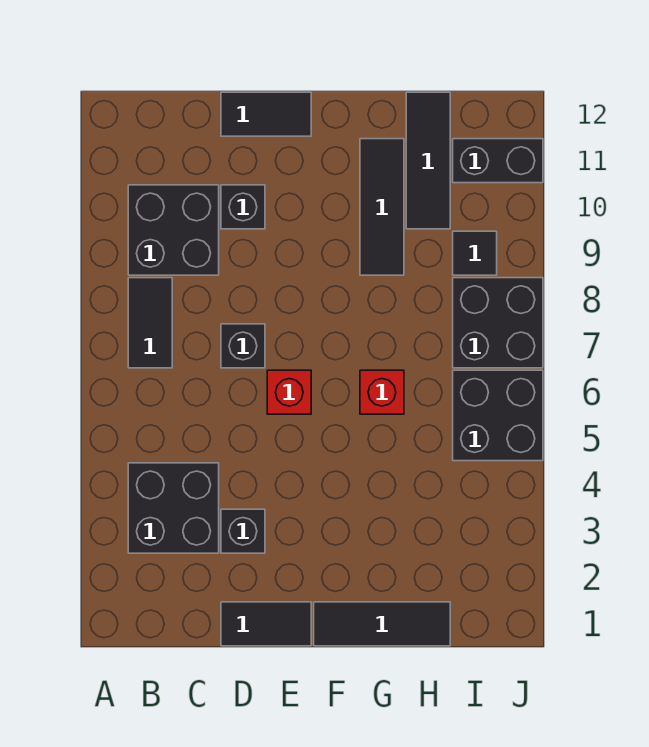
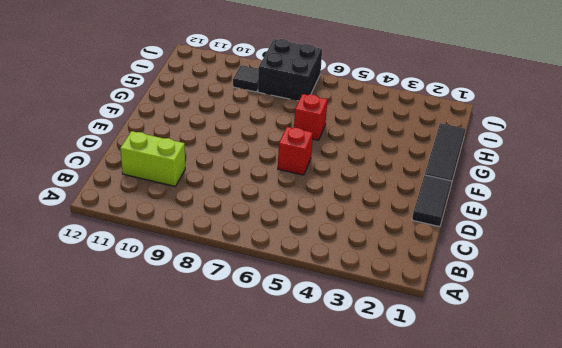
lime 1x2 brick [120,131,185,186] -> black 2x2 brick [128,185,219,275]
none -> black 2x2 brick [128,463,219,553]
none -> black 1x2 tile [128,278,172,368]
none -> black 1x1 brick [221,509,265,553]

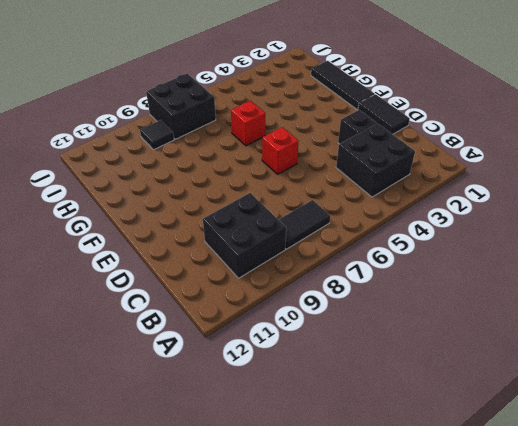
none -> black 1x1 brick [221,324,265,368]
none -> black 1x1 brick [221,185,265,229]
none -> black 1x2 tile [221,92,311,136]

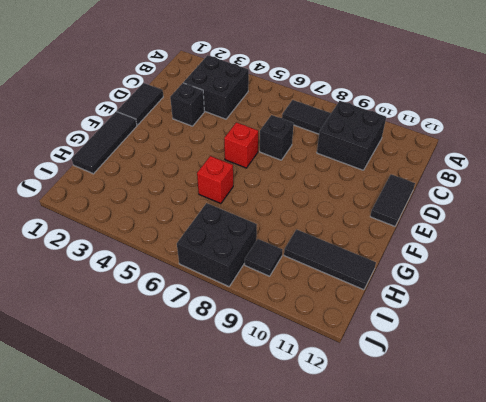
none -> black 1x1 brick [221,185,265,229]
none -> black 1x3 tile [360,139,404,275]
none -> black 2x2 brick [453,370,543,461]

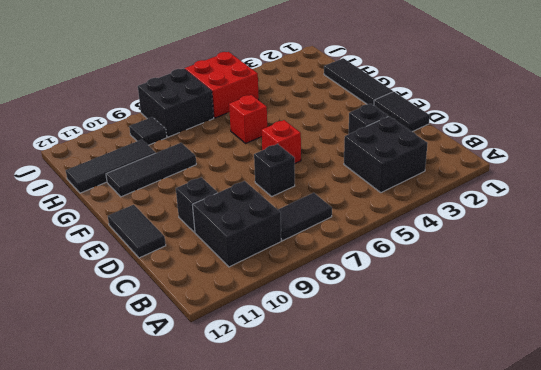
red 2x2 brick [185,52,259,118] -> black 2x2 brick [453,370,543,461]
none -> black 1x2 brick [453,139,543,183]

